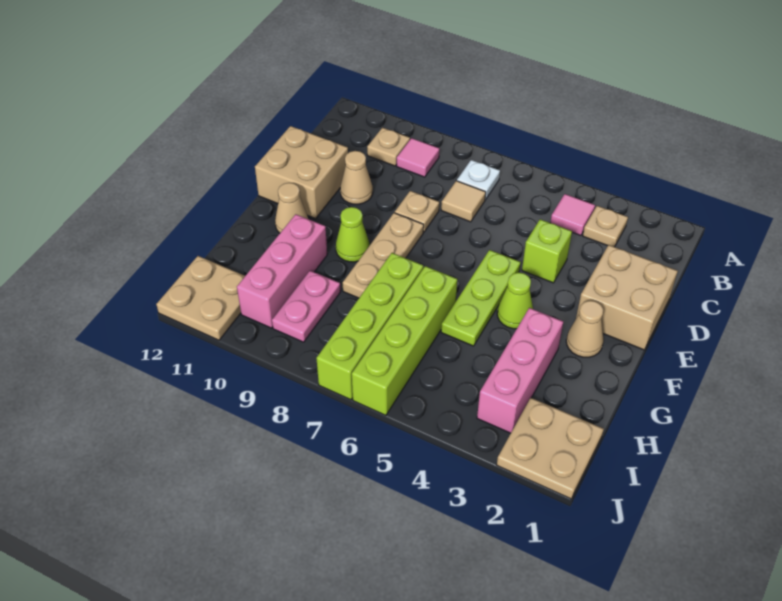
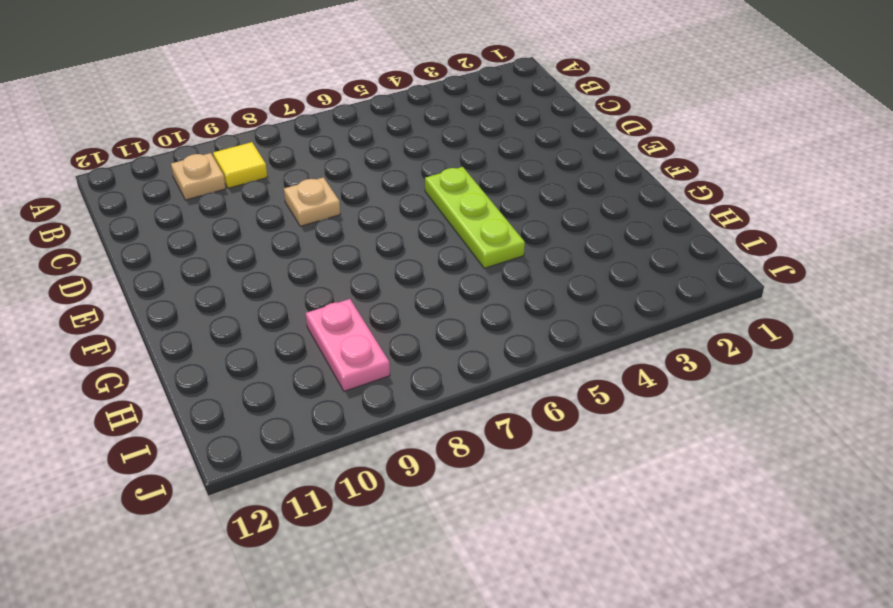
yellow 1x1 tile [213,142,267,188] -> pink 1x1 tile [397,138,439,177]
none -> tan 1x1 plate [583,206,628,247]
none -> pink 1x1 tile [550,194,595,235]
none -> white 1x1 plate [457,160,500,200]

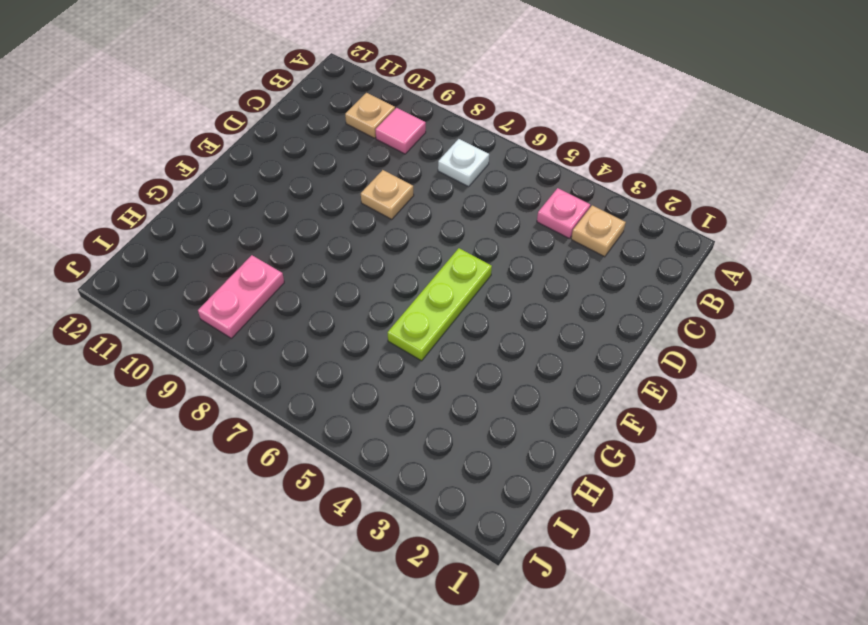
pink 1x1 plate [537,188,590,239] -> pink 1x1 tile [550,194,595,235]
none -> tan 1x1 tile [441,181,486,222]
none -> tan 2x2 brick [576,245,678,350]
none -> lime 1x1 brick [522,219,572,283]

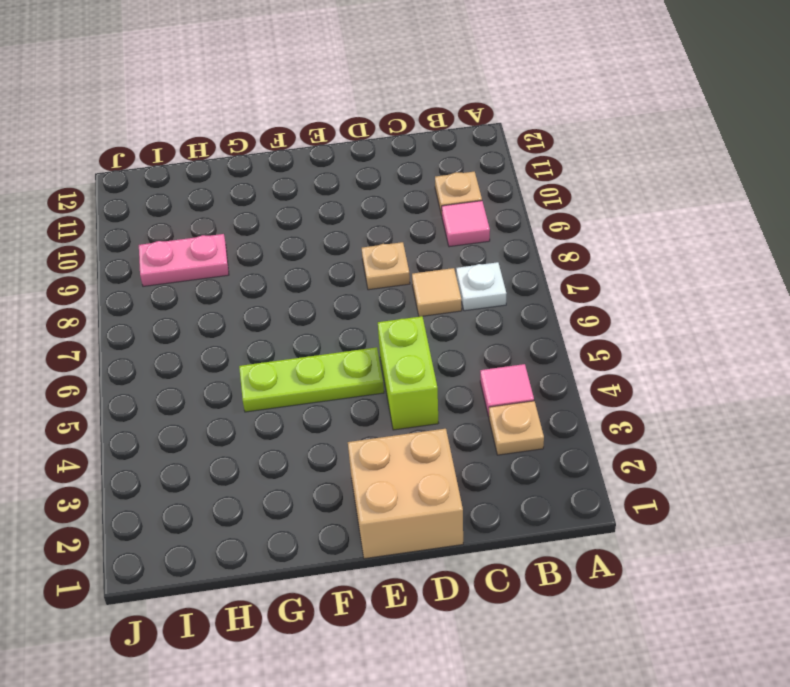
lime 1x2 brick [378,316,438,430] -> lime 1x1 brick [522,219,572,283]
none -> tan 1x1 cone [340,151,373,204]
none -> tan 2x2 brick [255,126,348,219]
none -> tan 1x3 plate [343,213,424,298]

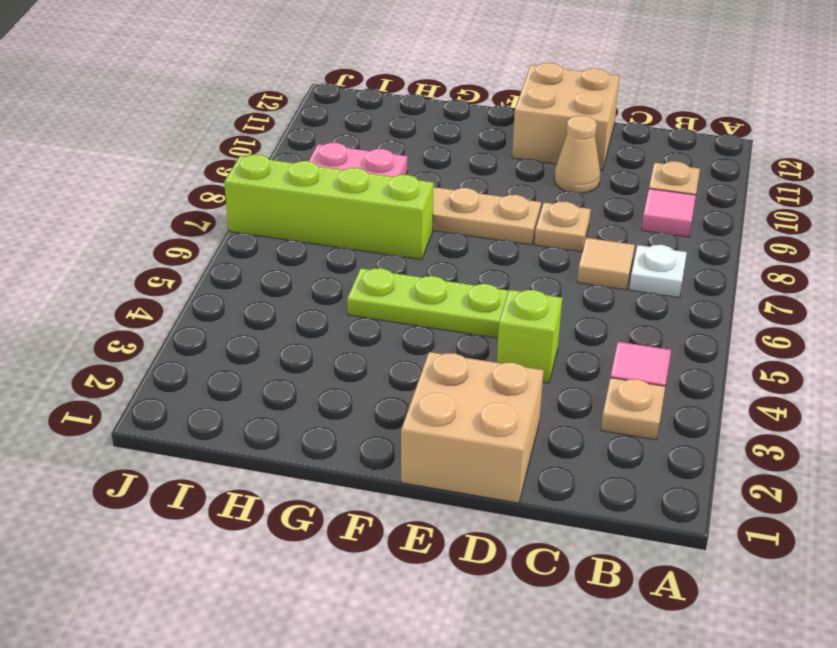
none -> tan 1x1 cone [566,301,604,357]
none -> lime 1x1 cone [497,272,533,329]
none -> lime 1x1 cone [336,207,370,262]

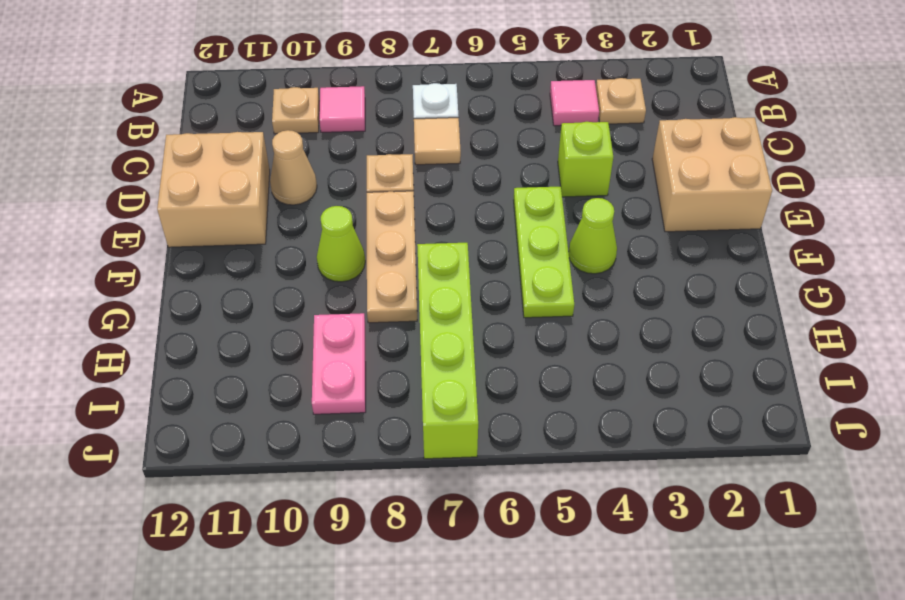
none -> tan 1x1 cone [566,301,604,357]
none -> tan 1x1 cone [275,183,308,233]
none -> pink 1x3 brick [477,308,563,433]

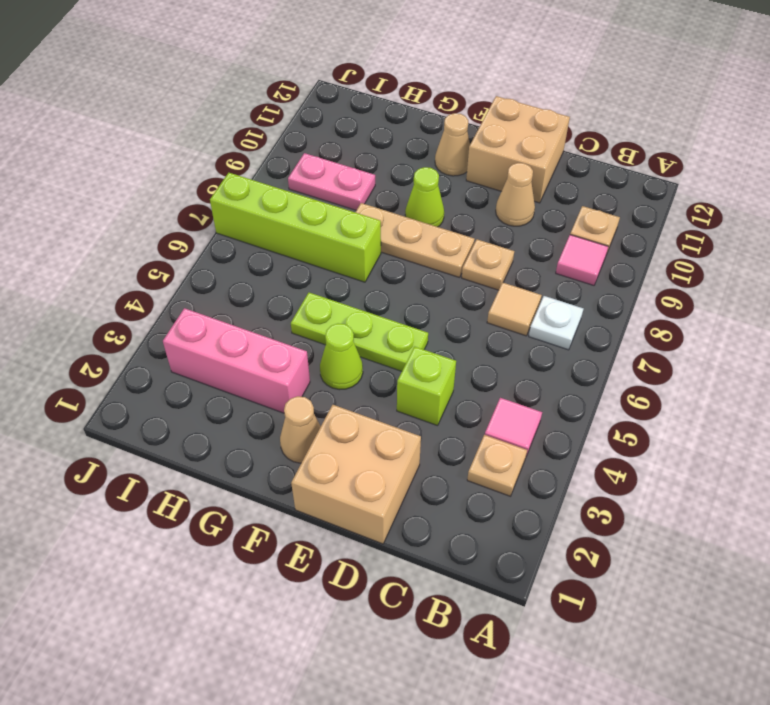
none -> lime 1x4 brick [352,266,457,415]
none -> pink 1x3 brick [237,214,327,328]
none -> tan 2x2 plate [497,398,604,499]

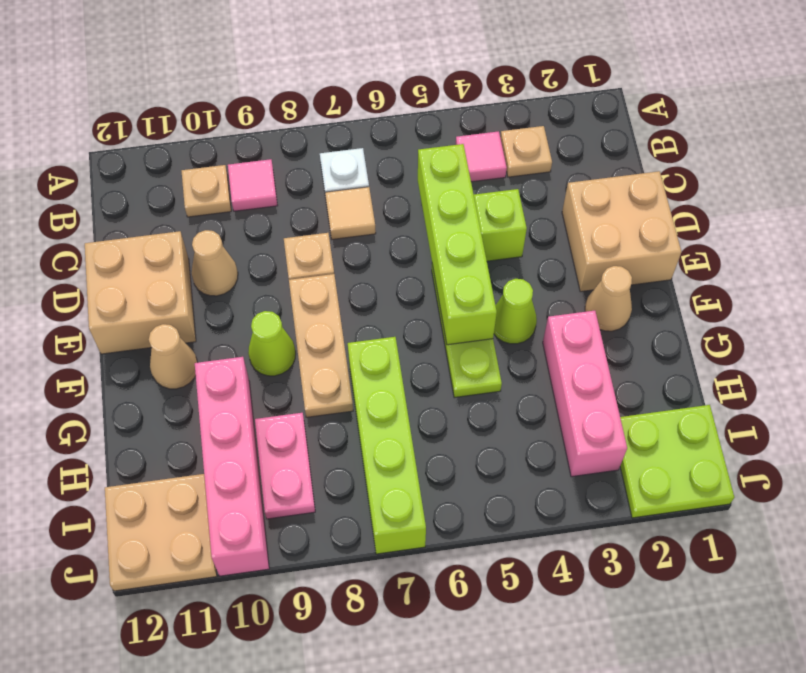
lime 1x4 brick [418,144,497,345] -> lime 1x4 brick moved to [352,266,457,415]
pink 1x4 brick [195,357,269,576] -> pink 1x3 brick [237,214,327,328]
lime 2x2 plate [620,405,734,518] -> tan 2x2 plate [497,398,604,499]

